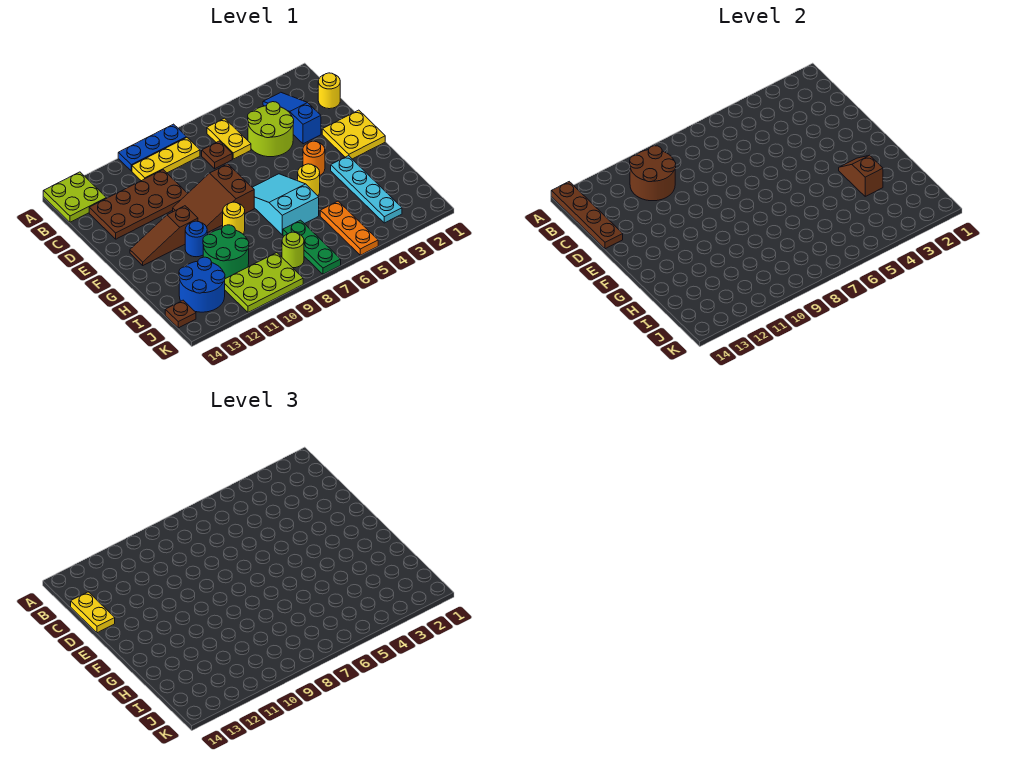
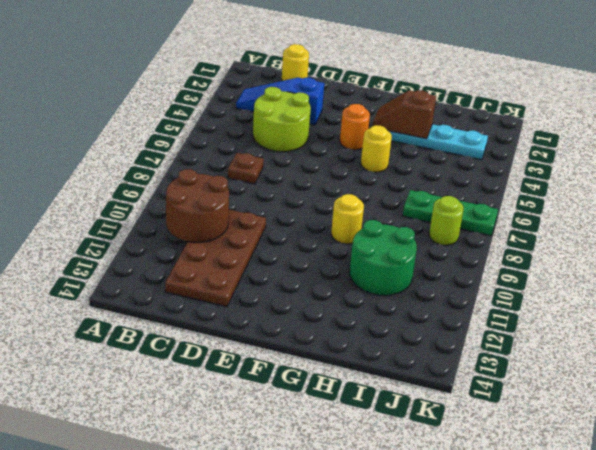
none -> blue 1x3 plate [118,124,187,171]
none -> lime 2x2 plate [43,172,106,222]
none -> yellow 1x2 plate [207,118,251,159]

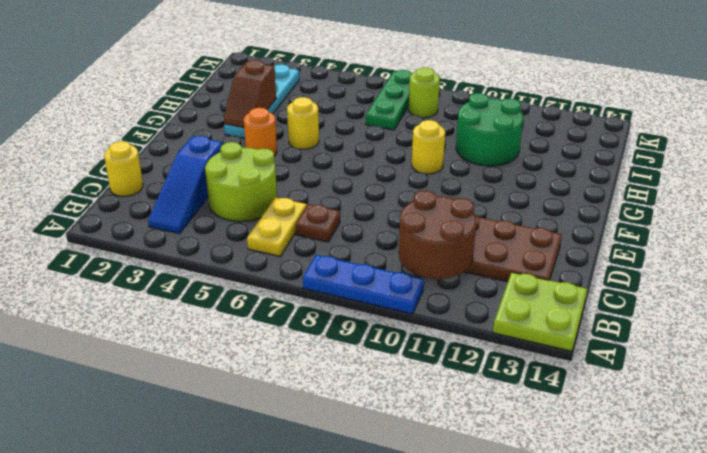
none -> yellow 1x3 plate [132,138,200,181]
none -> yellow 2x2 plate [322,110,385,159]
none -> brown 2x3 slope [173,164,254,233]

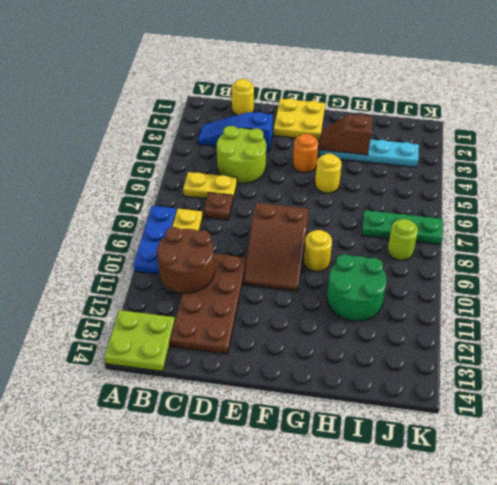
none -> cyan 2x3 slope [252,174,319,235]
none -> brown 1x3 slope [130,206,198,265]
none -> blue 1x1 round brick [185,221,207,257]

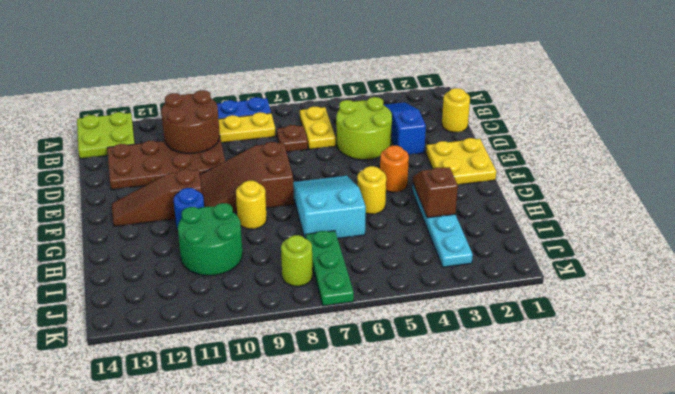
none -> orange 1x3 plate [320,201,378,255]
none -> blue 2x2 round brick [179,257,225,312]
none -> lime 2x3 plate [225,253,303,312]

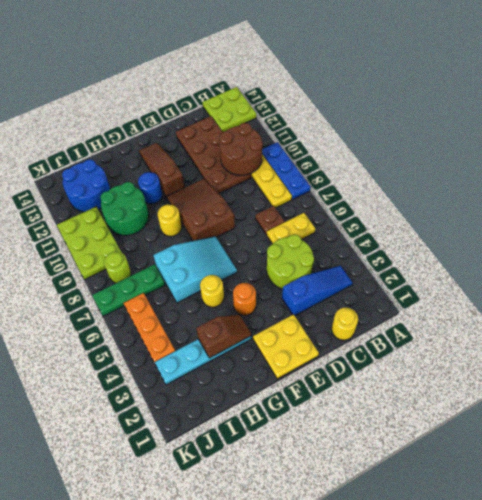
orange 1x3 plate [124,293,175,362] -> orange 1x3 plate turned to [320,201,378,255]
none -> brown 1x1 plate [165,300,196,328]
none -> brown 1x4 plate [551,182,623,249]
none -> yellow 1x2 plate [71,592,115,633]

